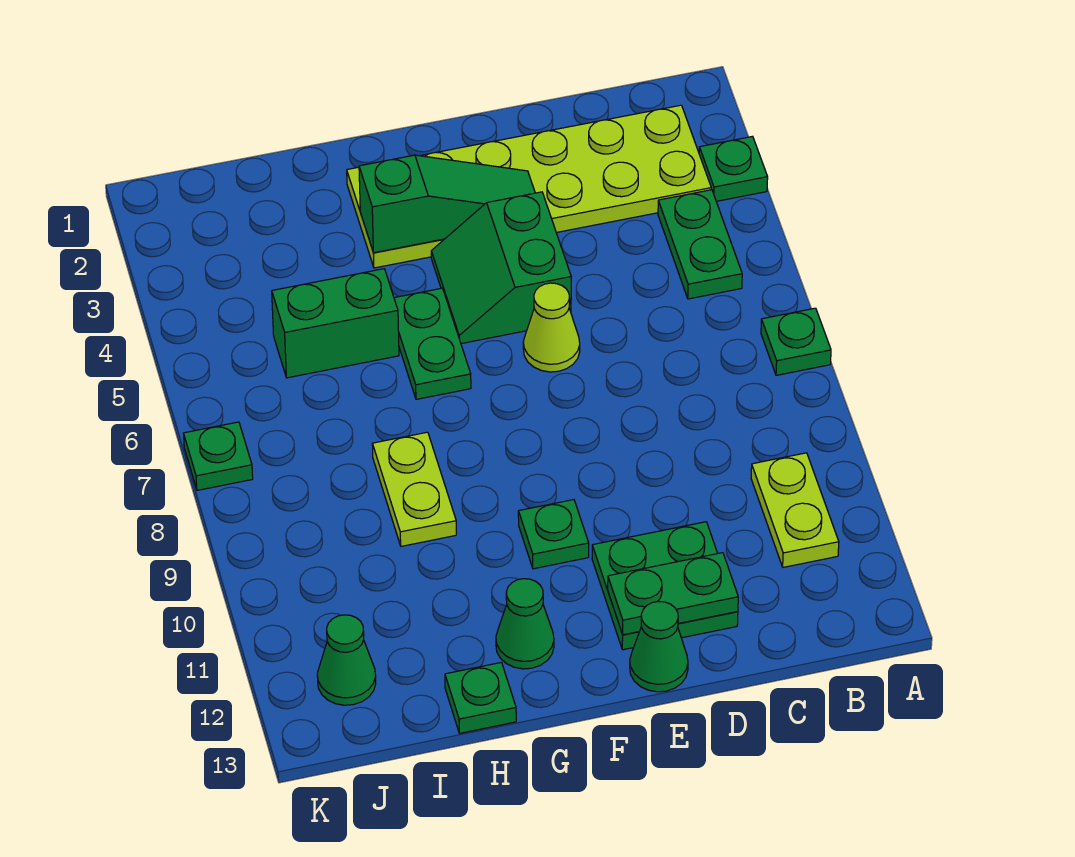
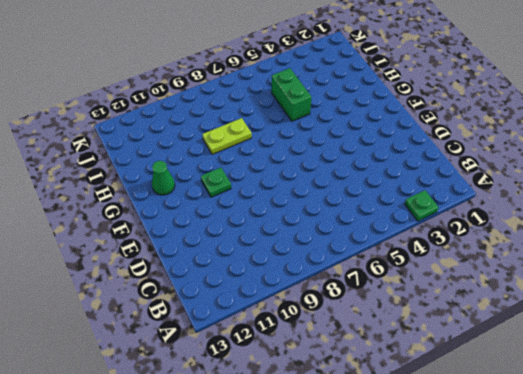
none -> green 1x1 plate [761,308,831,375]
none -> lime 2x6 plate [347,105,711,268]
none -> green 1x2 plate [658,190,742,299]

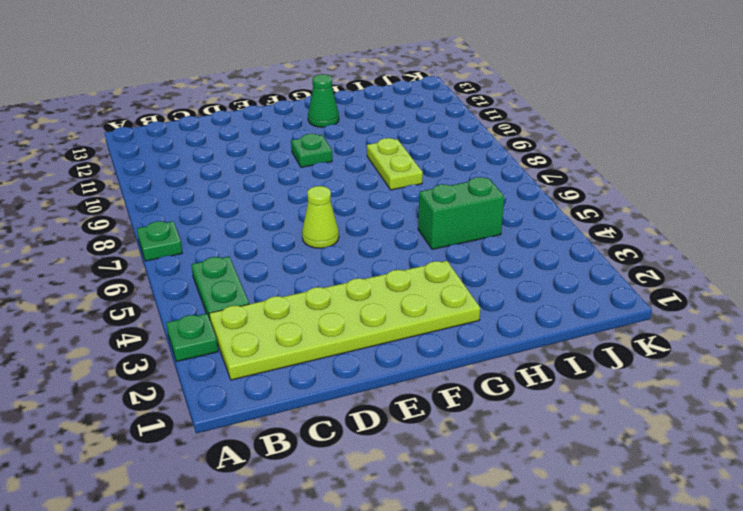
none -> lime 1x2 plate [751,453,839,567]
none -> green 2x2 plate [592,522,738,650]
none -> green 2x2 slope [431,192,571,344]

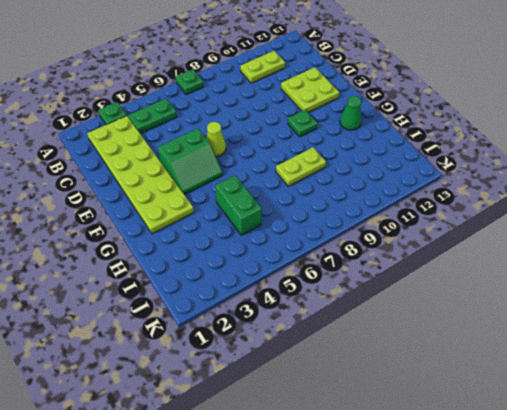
lime 2x2 plate [281,67,339,112] -> green 2x2 plate [592,522,738,650]
none -> green 1x1 cone [630,601,688,692]
none -> green 1x2 plate [394,288,471,399]
none -> green 1x1 plate [445,662,516,733]

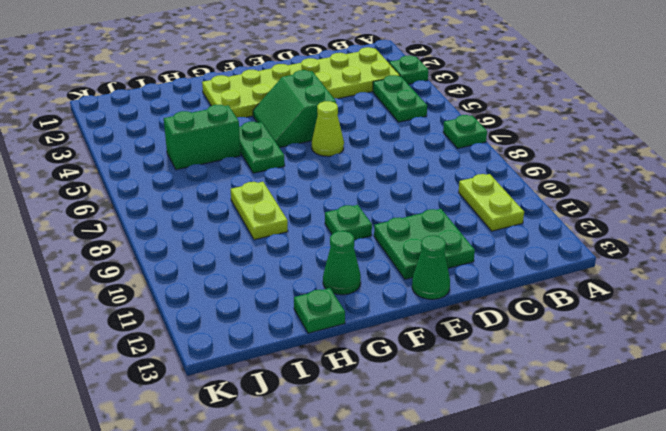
none -> green 1x1 cone [317,615,376,705]
none -> green 1x1 plate [183,422,253,490]
none -> green 1x2 plate [608,553,738,635]

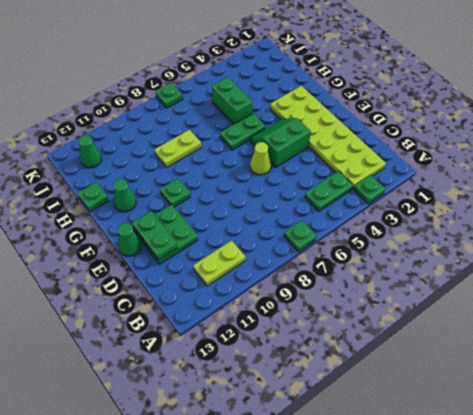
none -> green 1x3 slope [359,155,535,253]

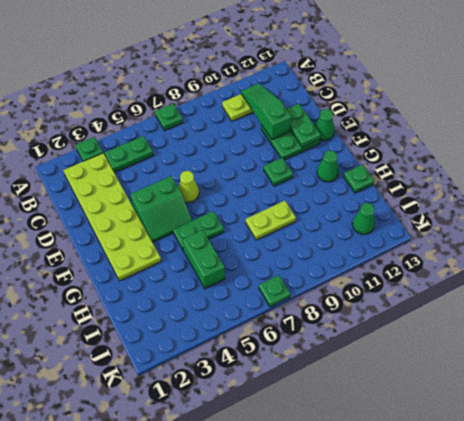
green 1x3 slope [241,83,292,140] -> green 1x3 slope moved to [359,155,535,253]

